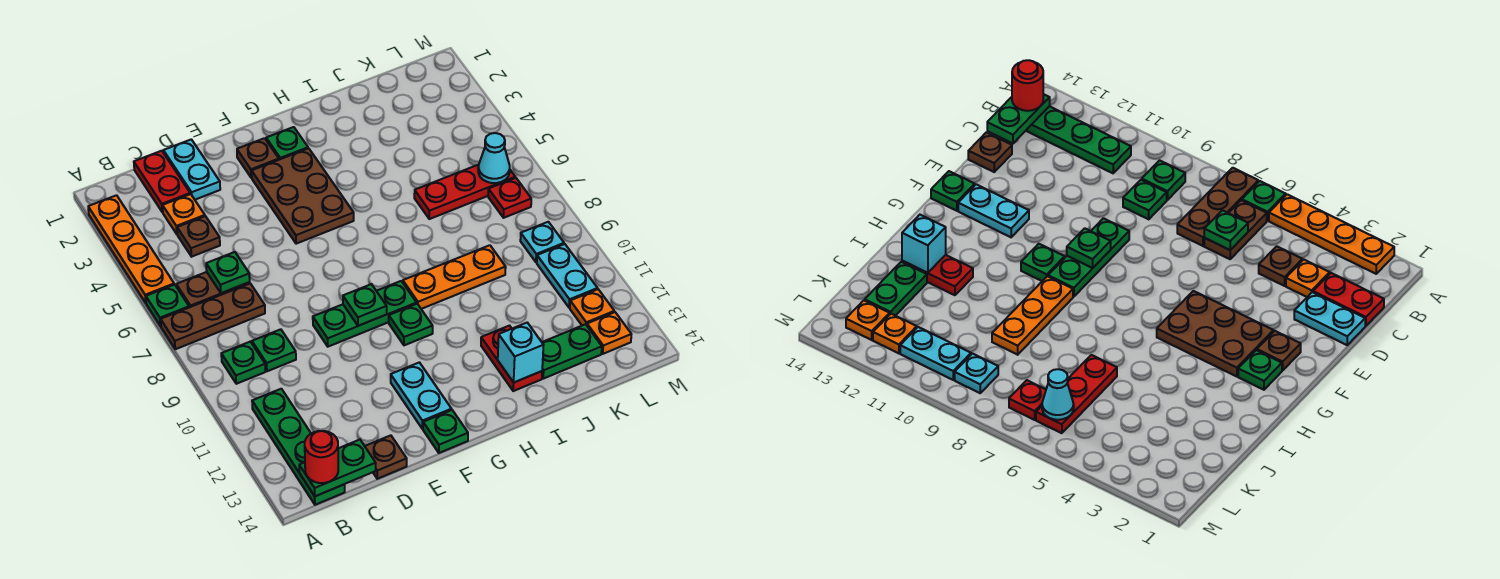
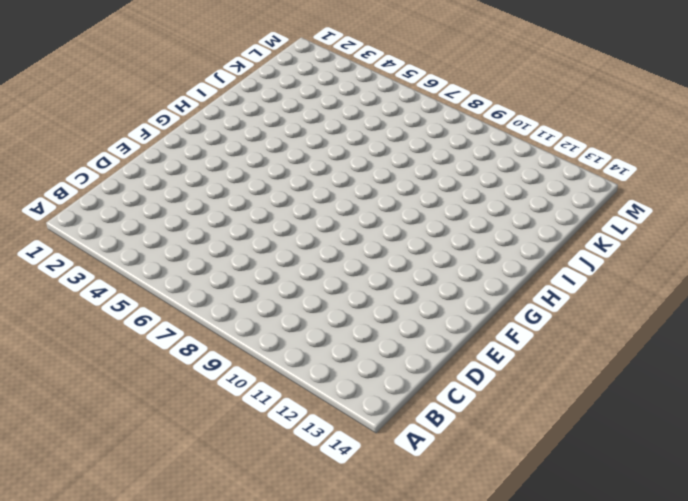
none -> orange 1x4 plate [88,195,174,303]
none -> green 1x1 plate [146,285,189,326]
none -> brown 1x3 plate [161,284,265,349]
none -> brown 1x2 plate [176,272,250,307]

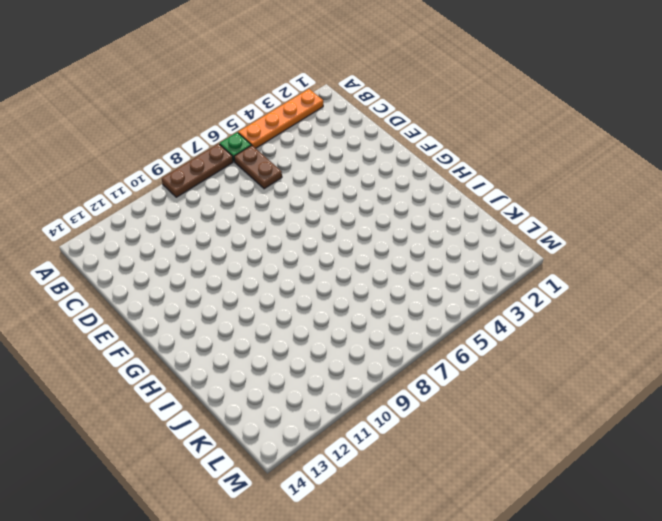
brown 1x3 plate [162,144,233,197] -> brown 1x3 plate turned to [161,284,265,349]
none -> green 1x1 plate [221,342,265,384]
none -> green 1x4 plate [252,389,345,505]
none -> red 1x2 plate [134,151,190,212]
none -> orange 1x1 plate [163,194,205,234]

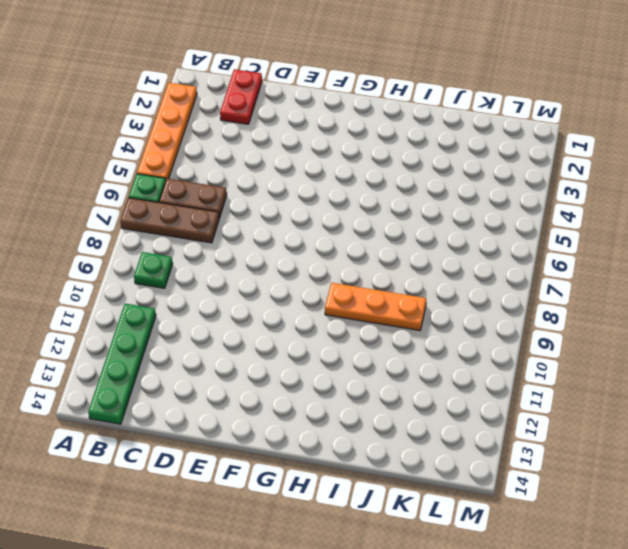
none -> orange 1x1 plate [163,194,205,234]
none -> brown 1x1 plate [177,216,220,257]
none -> green 1x1 plate [252,329,296,371]
none -> cyan 1x2 plate [163,139,220,200]

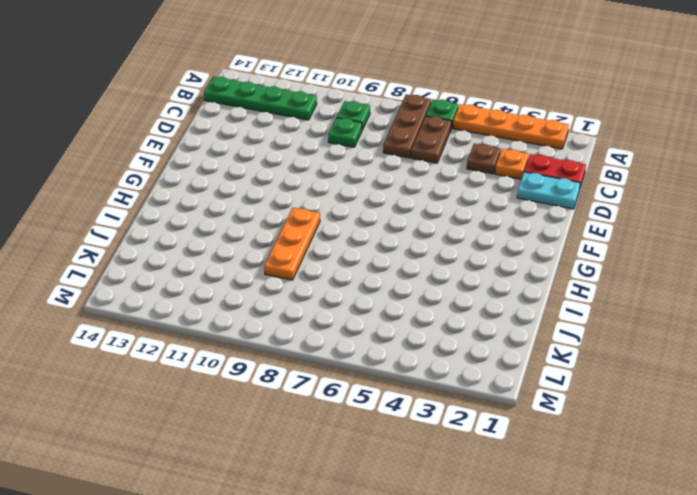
none -> brown 1x1 plate [365,435,407,479]
none -> green 1x3 plate [313,281,417,347]
none -> brown 1x1 plate [237,138,279,178]
none -> brown 2x3 plate [252,148,354,244]

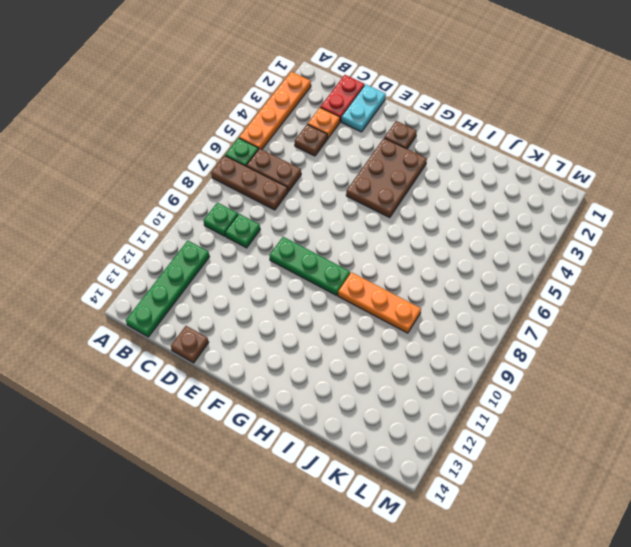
none -> cyan 1x2 plate [391,362,451,429]
none -> green 1x1 plate [423,410,468,453]
none -> green 1x1 plate [266,127,308,160]
none -> green 1x1 plate [389,304,433,345]

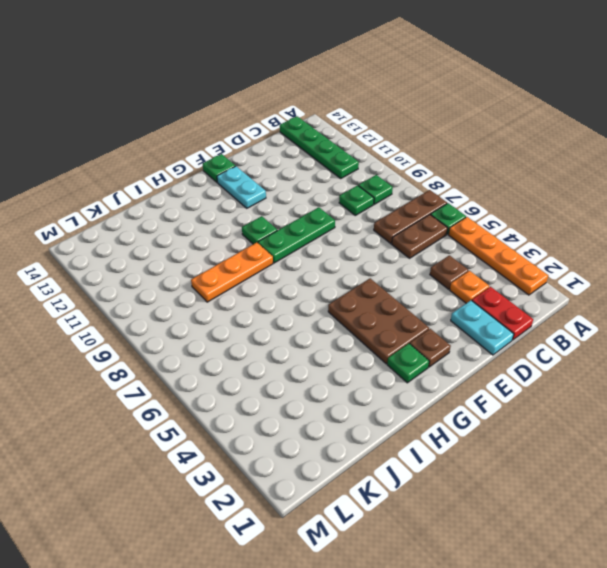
none -> brown 1x1 plate [365,435,407,479]
none -> red 1x2 plate [481,326,542,391]
none -> red 1x3 plate [414,165,515,219]
none -> green 1x2 plate [542,324,602,379]

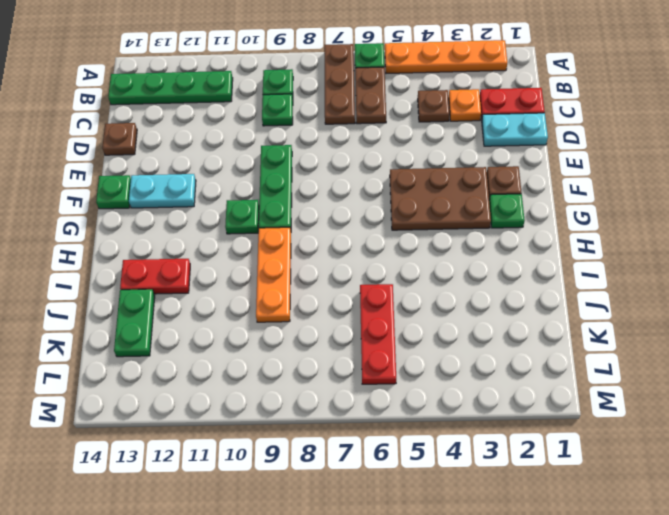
none -> red 1x1 plate [488,178,531,218]
none -> cyan 1x1 plate [520,222,564,262]
none -> cyan 1x2 plate [537,244,597,308]
none -> orange 1x1 plate [570,289,614,325]

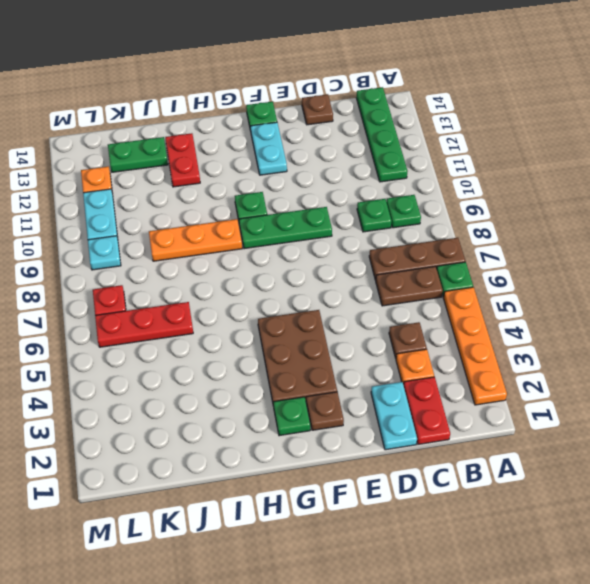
none -> orange 1x1 plate [587,312,631,354]
none -> green 1x2 plate [299,440,376,496]
none -> green 1x1 plate [206,252,250,293]
none -> green 1x1 plate [343,284,387,326]

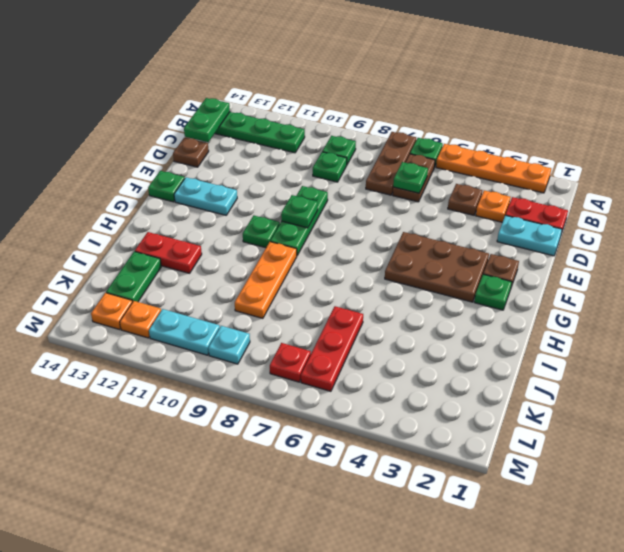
none -> cyan 1x1 brick [498,323,543,382]
none -> cyan 1x1 cone [478,133,510,183]
none -> red 1x1 round brick [305,431,338,483]

